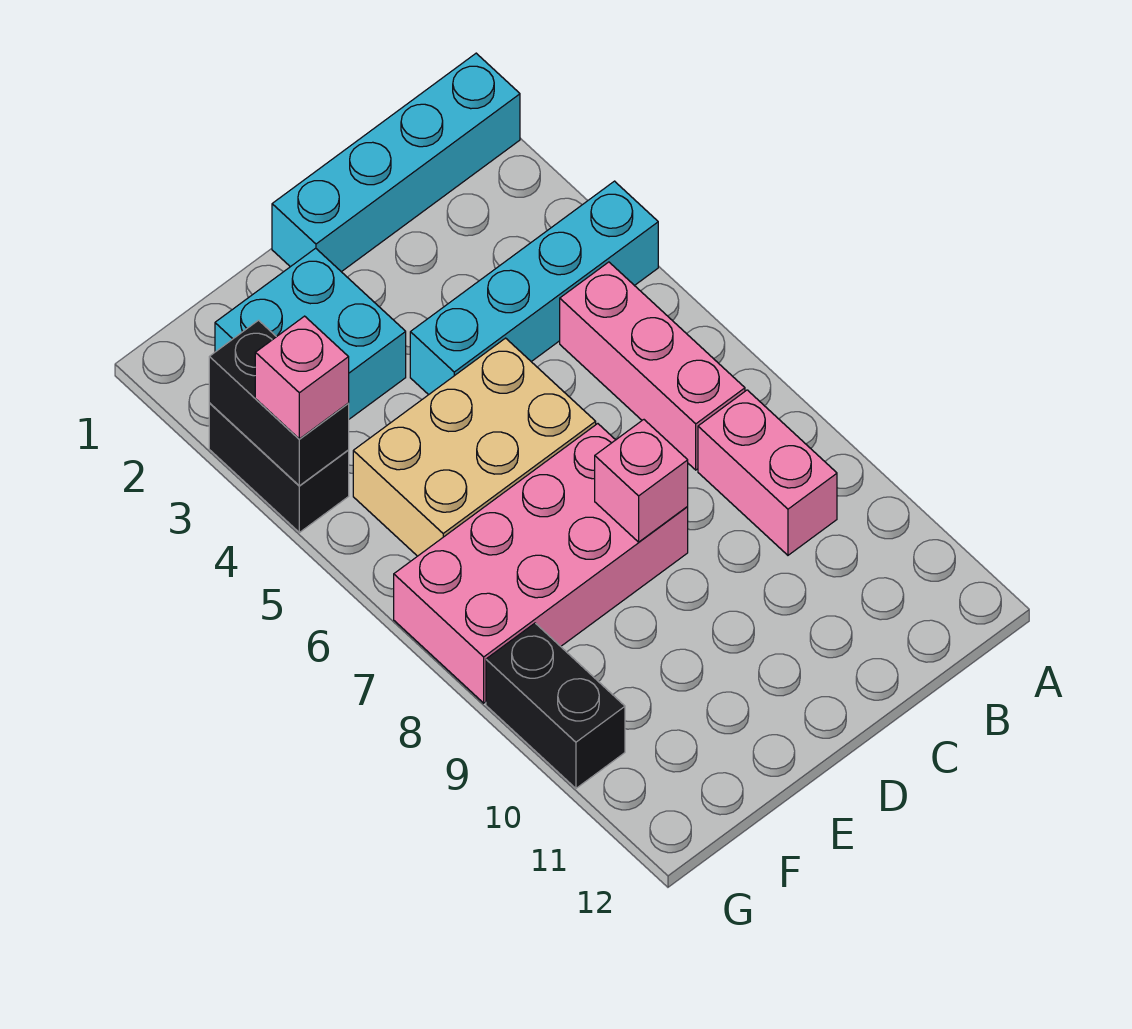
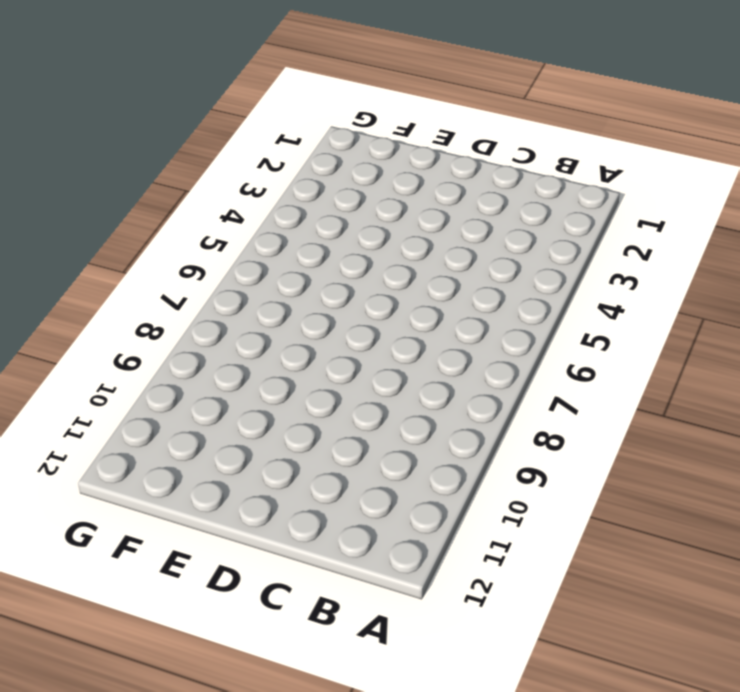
none -> cyan 1x4 brick [272,53,520,272]
none -> cyan 1x4 brick [410,181,658,395]
none -> pink 1x3 brick [560,262,745,470]

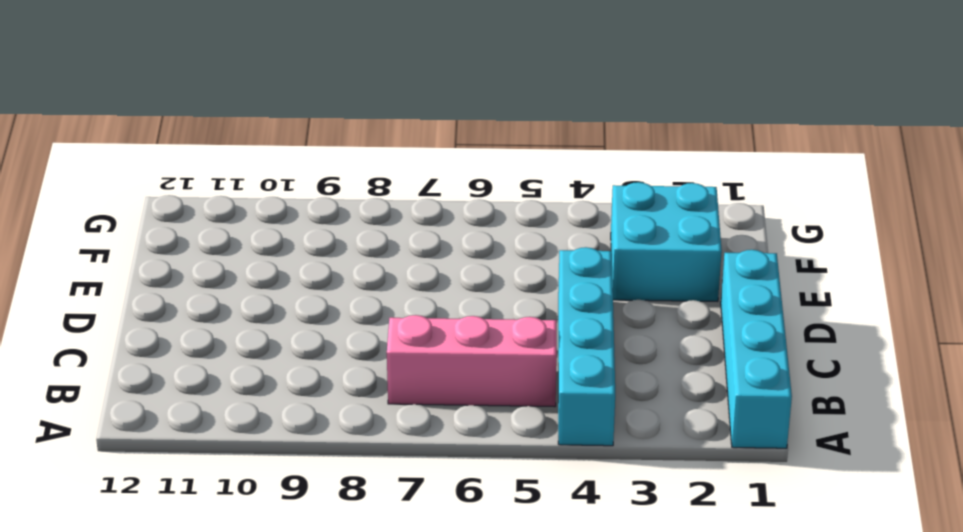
none -> pink 1x2 brick [698,390,837,555]
none -> tan 2x3 brick [353,338,596,556]
none -> pink 2x4 brick [394,424,688,703]

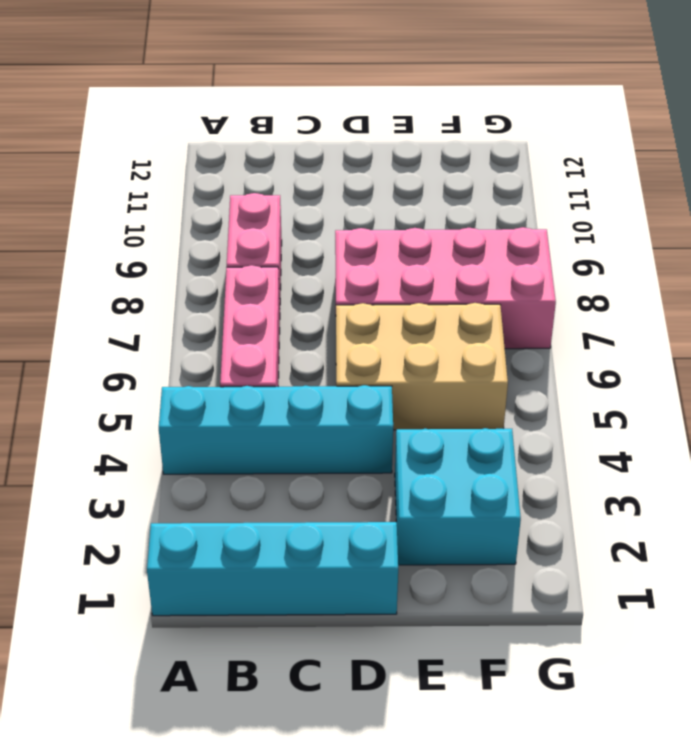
none -> black 1x2 brick [209,403,349,532]
none -> black 1x2 brick [486,623,625,788]
none -> pink 1x1 brick [595,420,688,542]

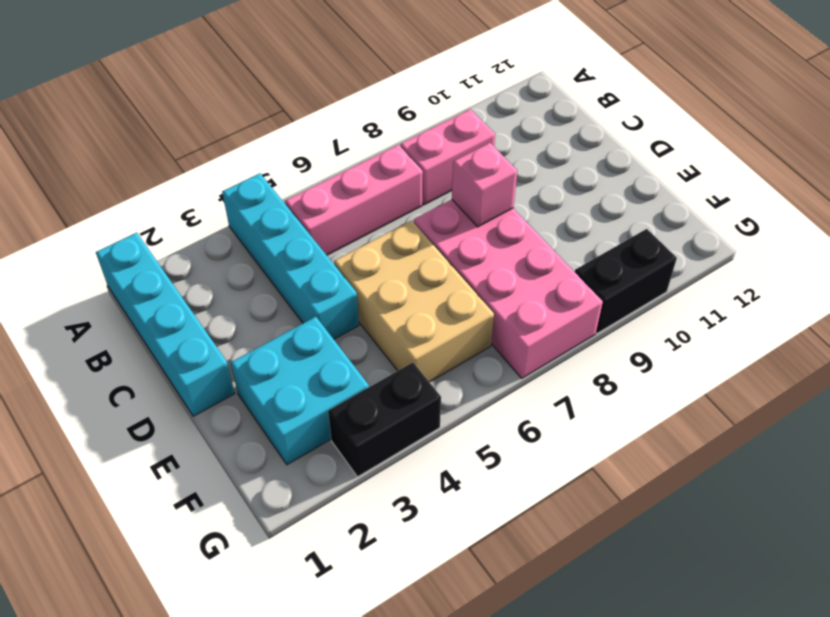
none -> black 1x2 brick [209,320,349,486]
none -> pink 1x1 brick [255,316,349,439]

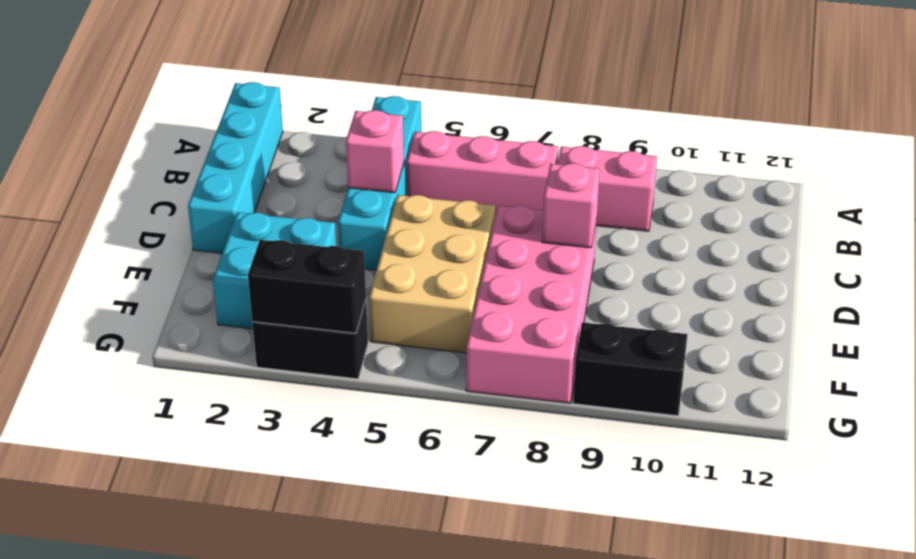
pink 1x1 brick [346,110,404,193] -> pink 1x1 brick moved to [255,316,349,439]

